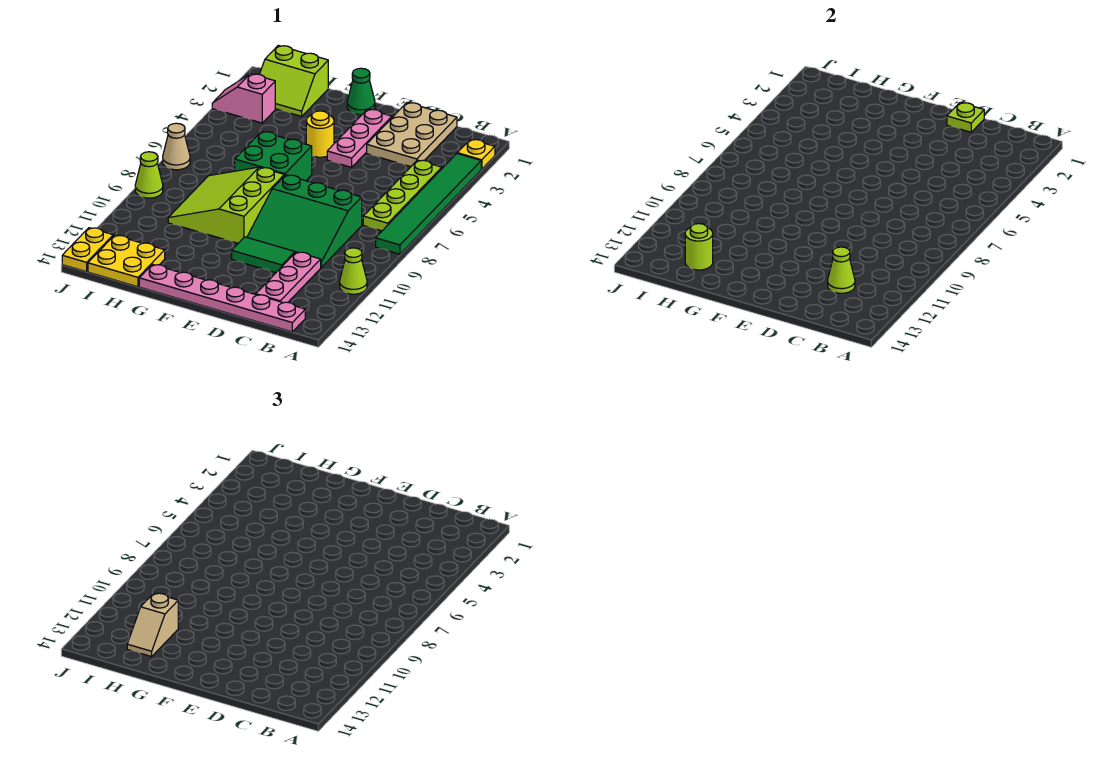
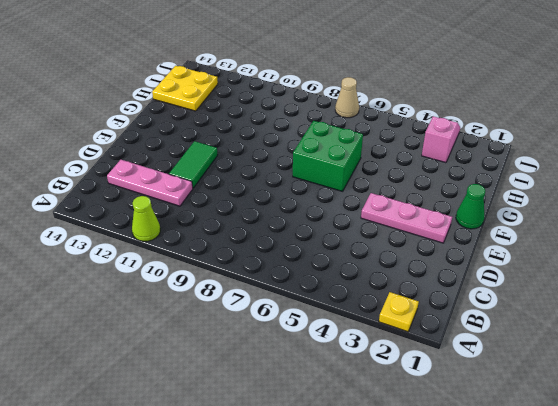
none -> green 1x6 tile [376,154,481,254]
none -> lime 1x4 plate [363,160,442,231]
none -> pink 1x6 plate [139,264,305,332]

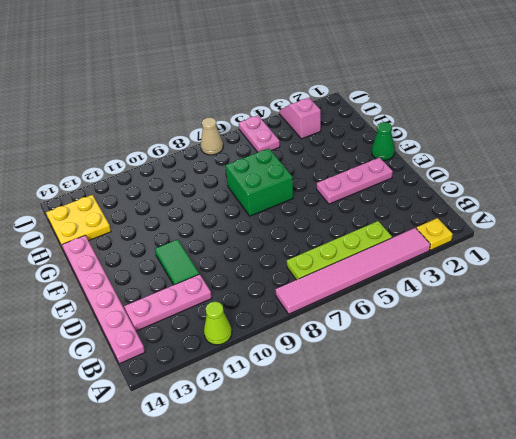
pink 1x6 tile [275,228,430,314] -> green 1x6 tile [376,154,481,254]
pink 1x2 plate [239,115,280,152] -> none
none -> tan 2x3 plate [367,103,457,167]
none -> green 3x3 slope [247,175,362,267]
none -> yellow 1x1 round brick [306,111,334,157]

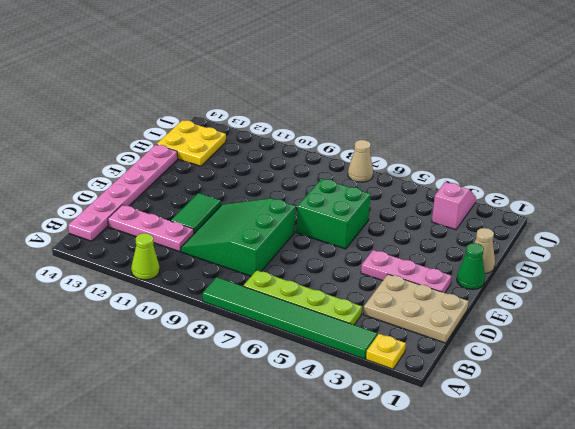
tan 1x1 cone [475,228,495,273] -> none
none -> yellow 1x1 round brick [306,111,334,157]
none -> lime 3x3 slope [168,167,284,243]
none -> lime 2x2 slope [260,45,328,116]

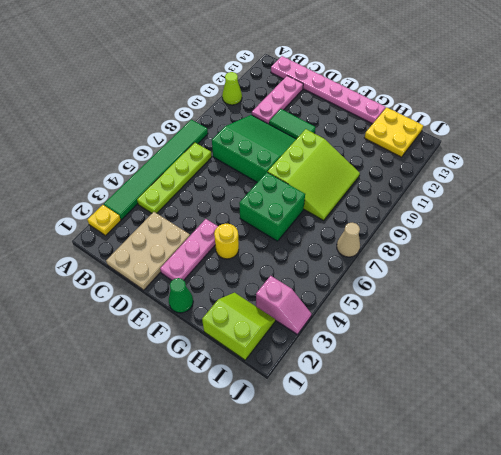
none -> lime 1x1 cone [135,152,163,198]
none -> yellow 1x2 plate [62,228,113,272]
none -> lime 1x1 cone [828,247,855,293]

